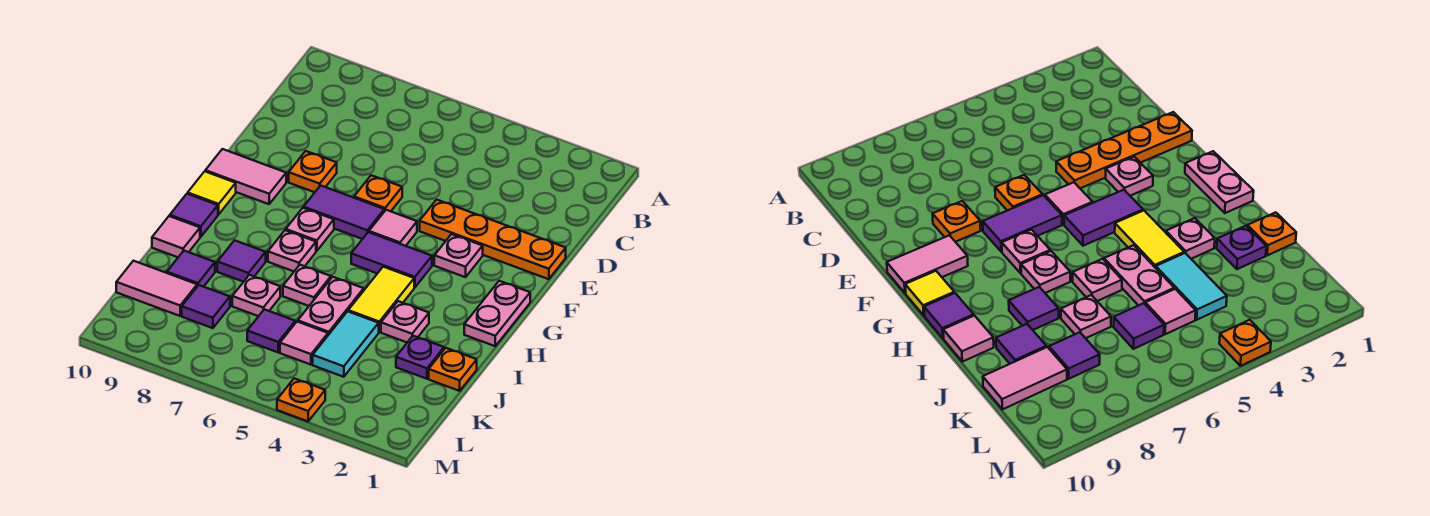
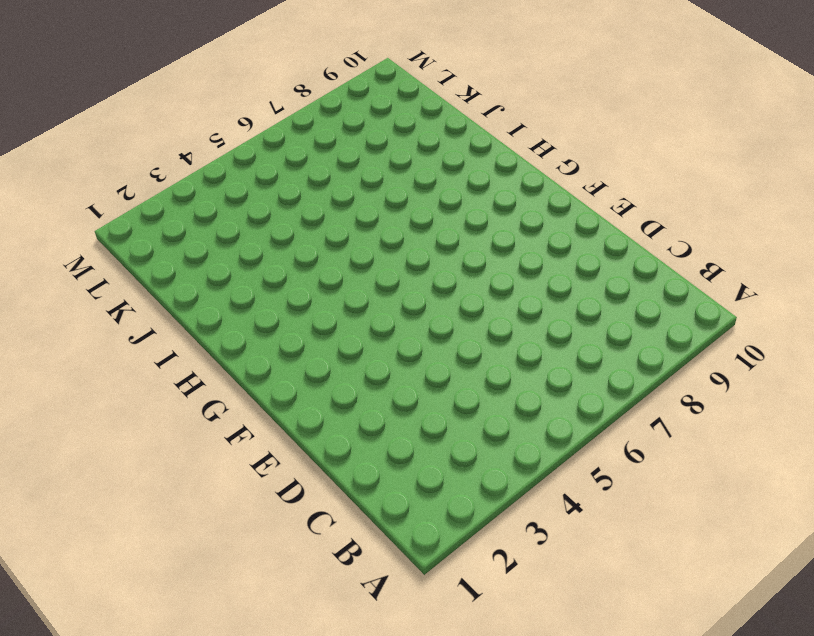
none -> orange 1x4 plate [420,200,566,279]
none -> orange 1x1 plate [354,175,402,211]
none -> orange 1x1 plate [289,151,337,192]

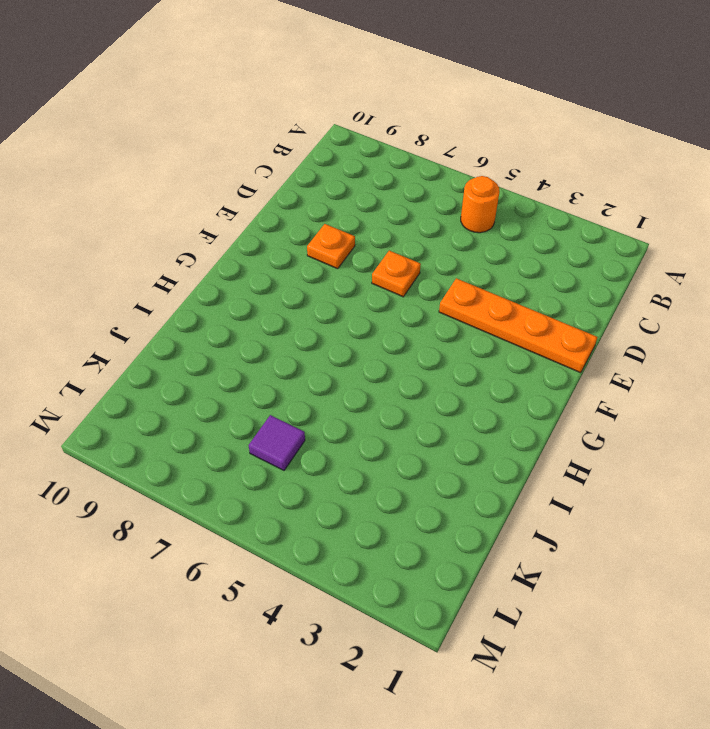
orange 1x1 round brick [461,176,500,233] -> none
none -> pink 1x1 plate [434,234,483,277]
none -> pink 1x1 tile [369,210,417,246]
none -> purple 1x2 tile [304,185,384,239]

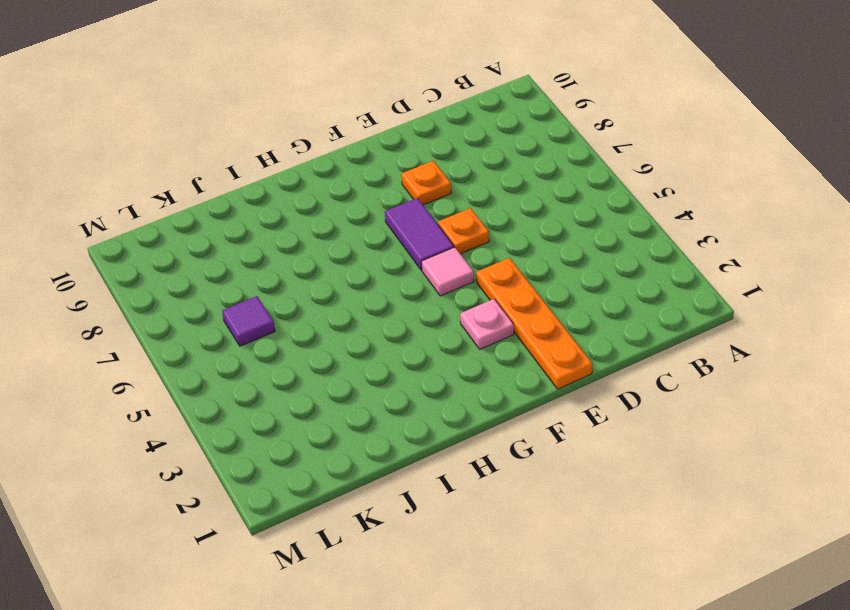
none -> pink 1x2 tile [205,149,286,204]
none -> pink 1x2 plate [464,281,530,346]
none -> purple 1x2 tile [351,232,432,287]

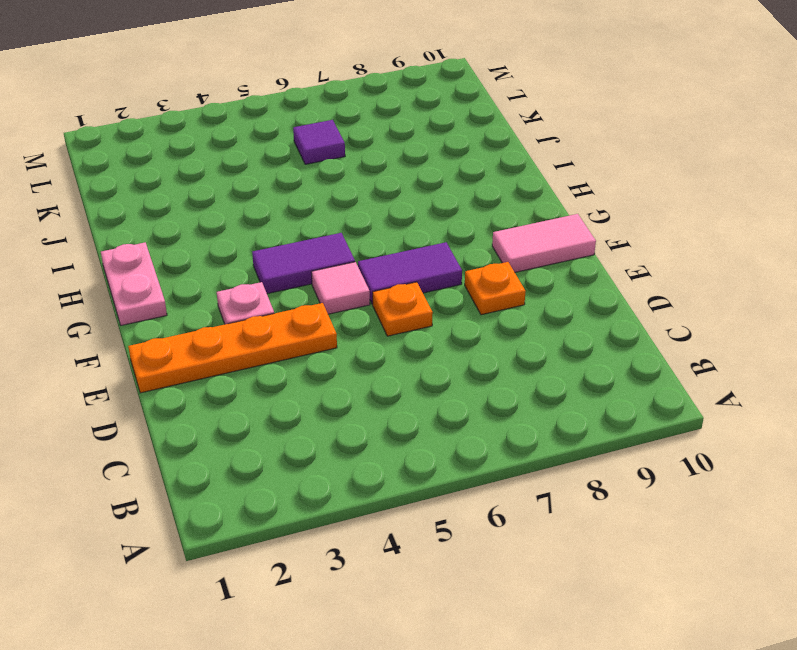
none -> pink 1x1 plate [286,208,334,251]
none -> yellow 1x1 tile [188,171,236,214]
none -> yellow 1x2 tile [348,267,414,332]

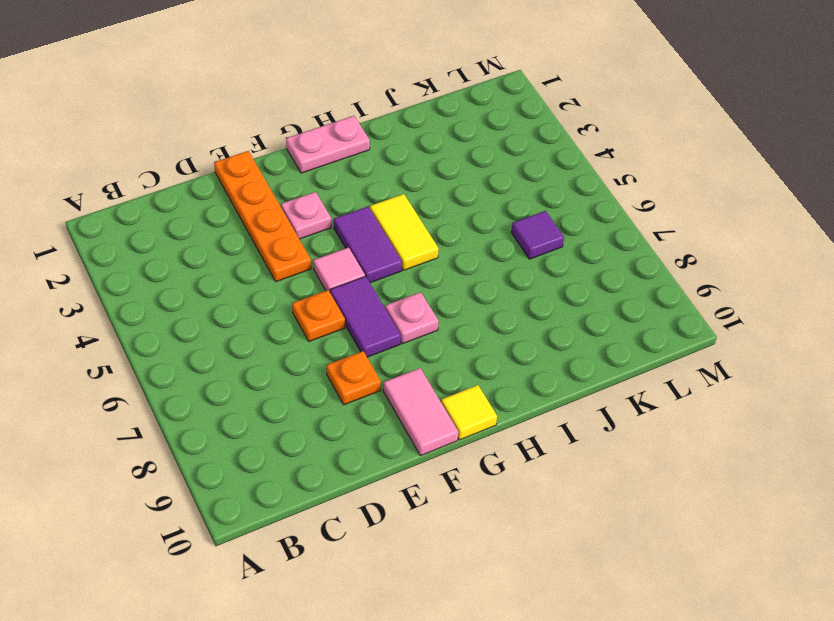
yellow 1x2 tile [370,194,439,270] -> yellow 1x2 tile turned to [348,267,414,332]
none -> pink 1x1 plate [268,230,316,271]
none -> purple 1x1 tile [170,194,218,237]
none -> pink 1x1 plate [381,301,429,342]

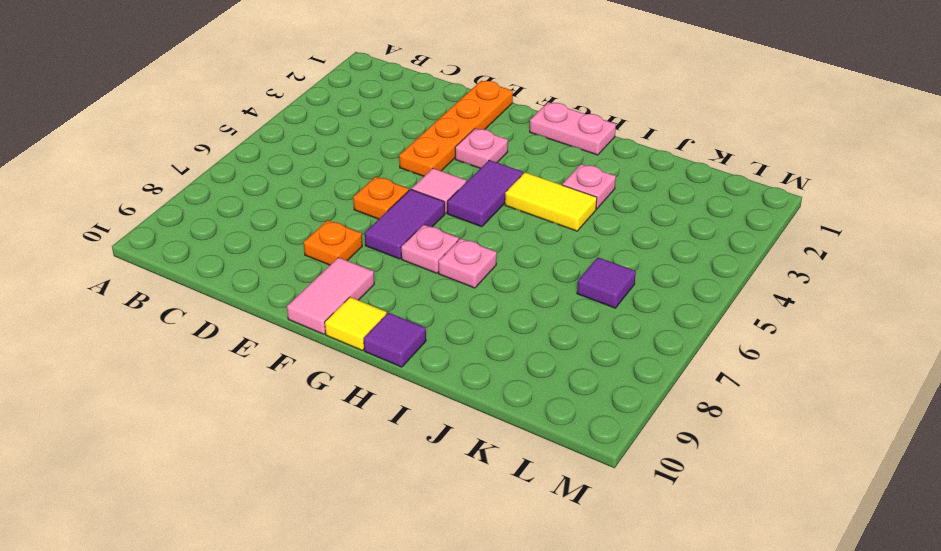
none -> pink 1x2 plate [298,277,364,335]
none -> pink 1x1 plate [283,265,331,306]
none -> purple 1x1 tile [217,240,266,282]

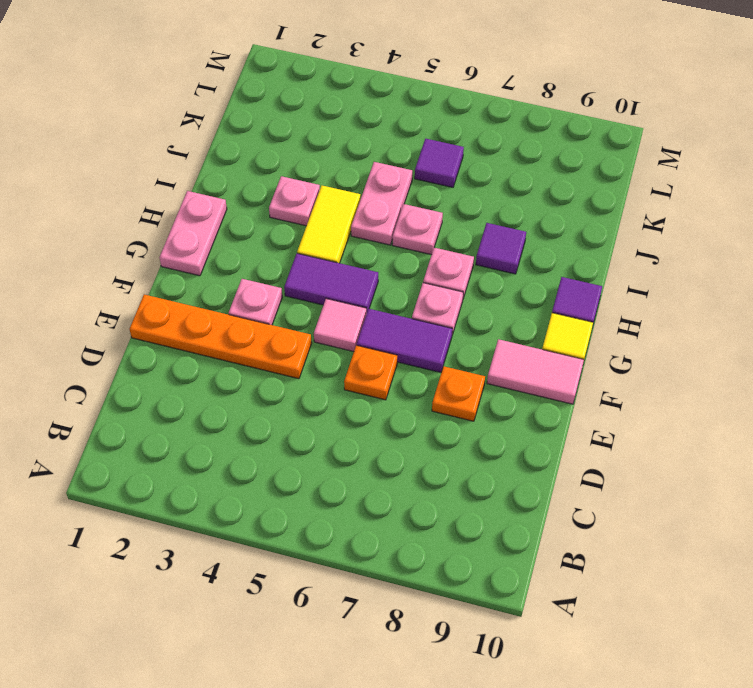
none -> pink 1x1 tile [152,216,200,257]
none -> orange 1x1 plate [429,348,477,391]
none -> purple 1x1 plate [396,336,444,379]

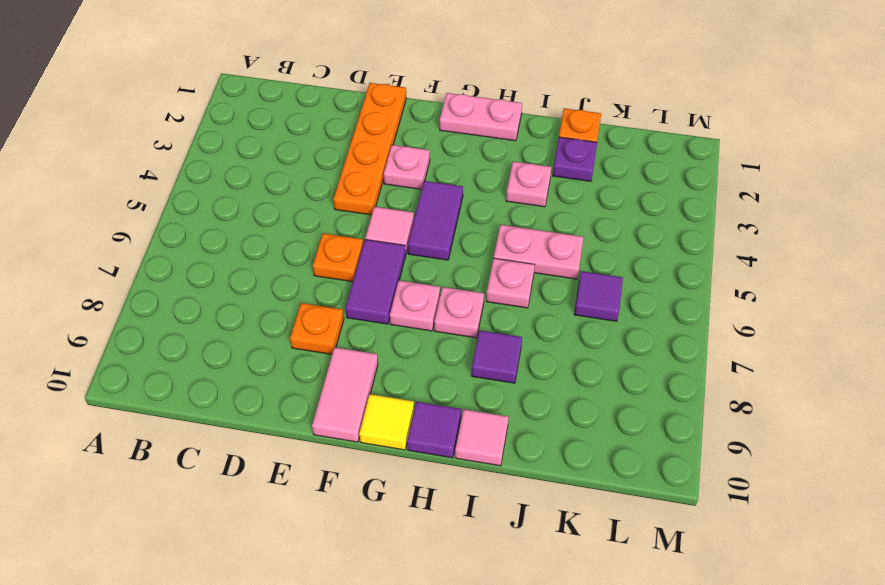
none -> yellow 1x2 tile [348,267,414,332]
none -> cyan 1x2 tile [313,311,379,377]
none -> pink 1x1 plate [232,275,280,316]

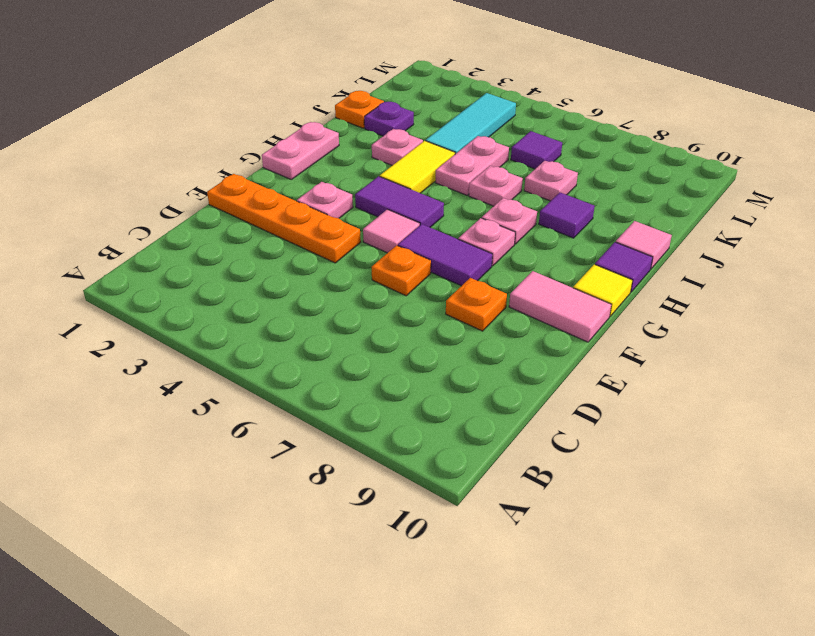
cyan 1x3 tile [426,93,516,154] -> cyan 1x2 tile [313,311,379,377]
none -> purple 1x1 tile [167,251,215,287]
none -> pink 1x1 tile [280,322,328,365]
none -> purple 1x1 tile [182,285,230,328]

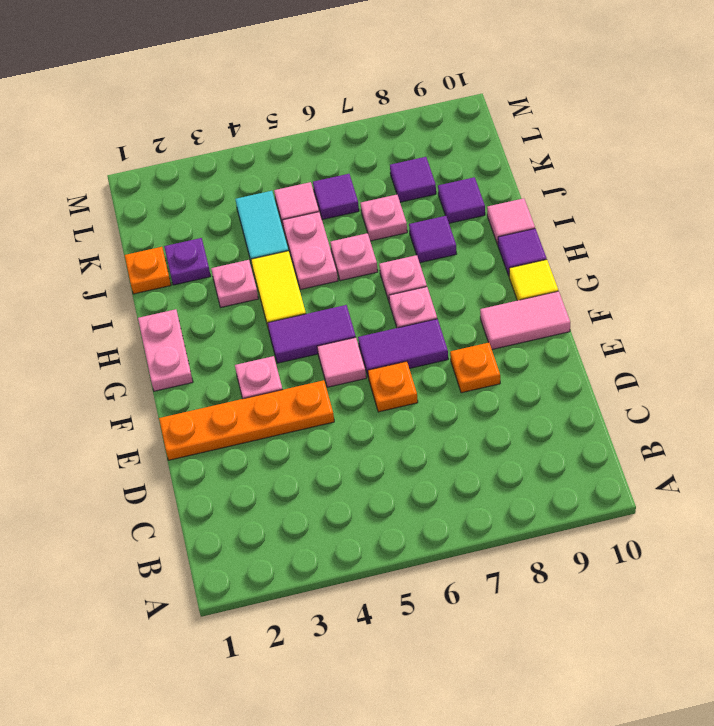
none -> pink 1x2 tile [116,261,197,316]
none -> orange 1x1 plate [277,378,325,421]

